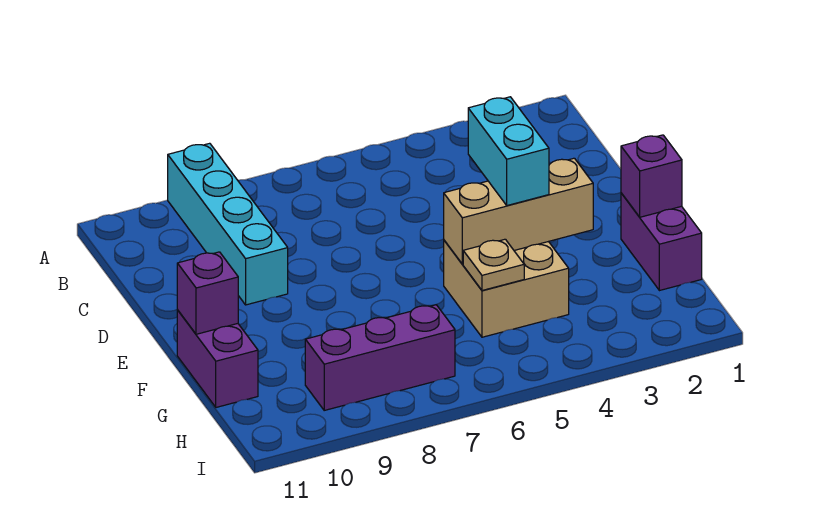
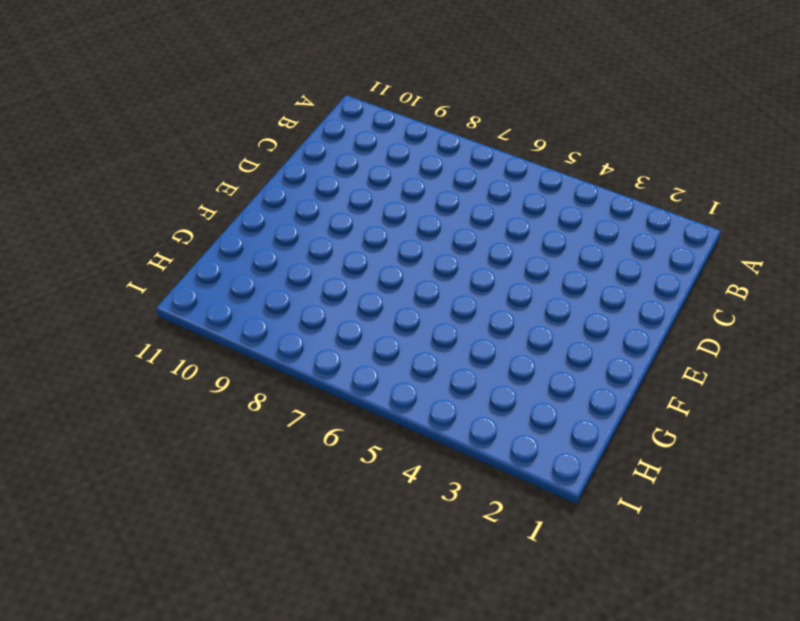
none -> cyan 1x4 brick [168,143,288,305]
none -> purple 1x2 brick [621,193,702,291]

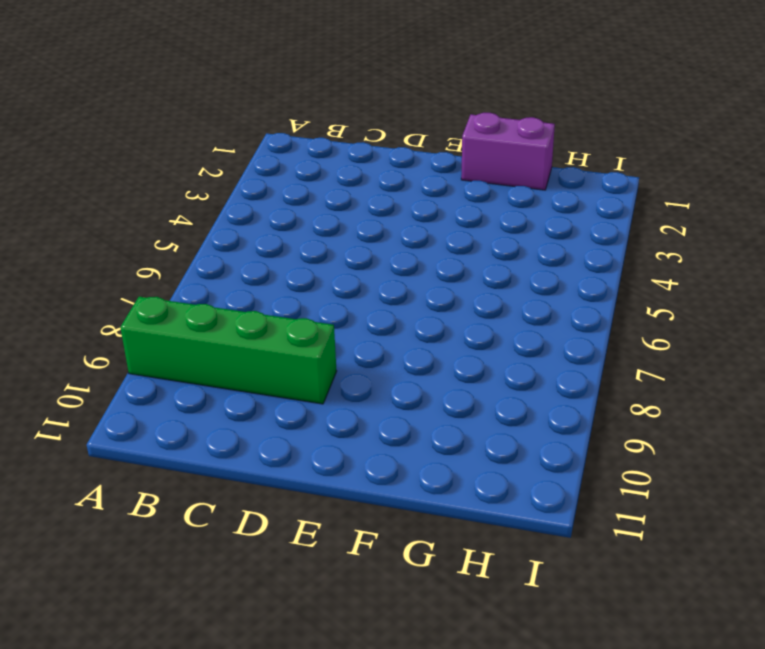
green 1x4 brick [120,297,337,404] -> cyan 1x4 brick [168,143,288,305]
none -> tan 2x2 brick [444,240,569,337]
none -> purple 1x2 brick [177,310,258,407]

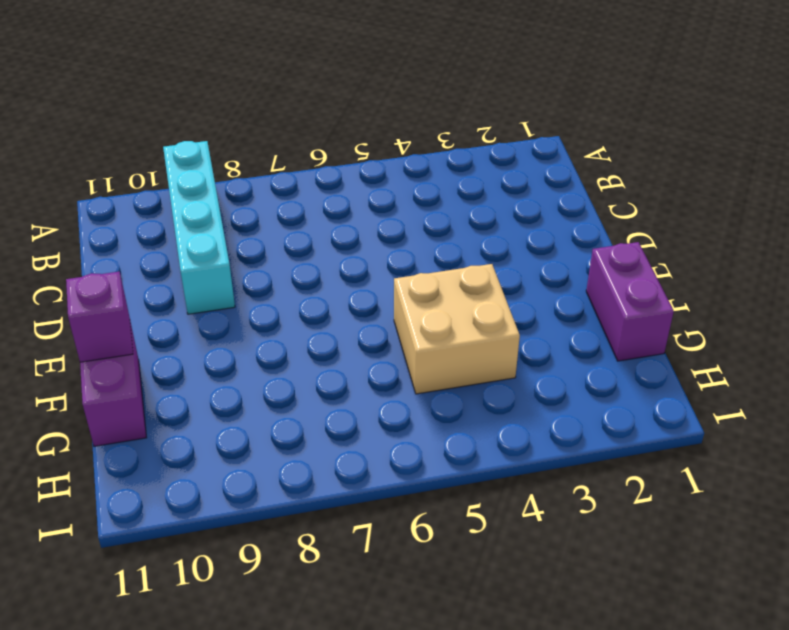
none -> purple 1x3 brick [305,305,455,410]
none -> purple 1x1 brick [621,135,682,217]

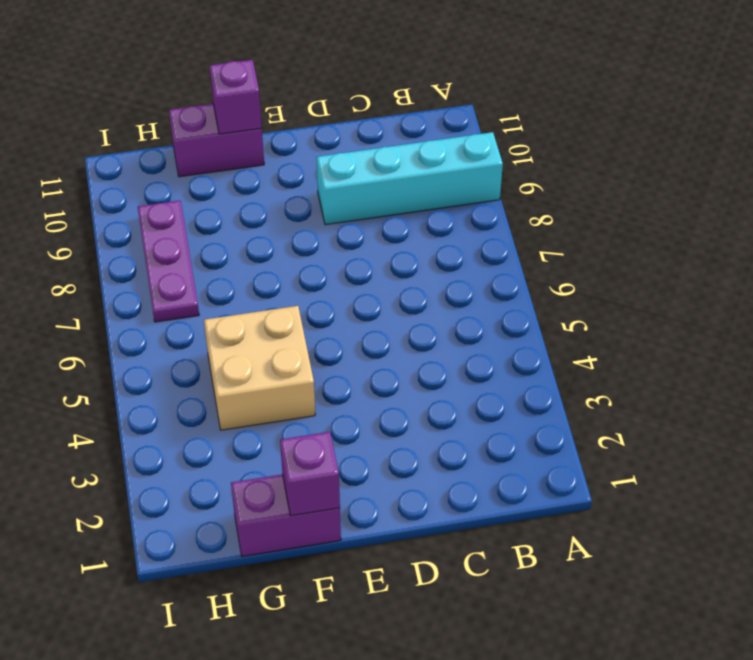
purple 1x3 plate [138,201,199,322] -> purple 1x3 brick [305,305,455,410]
none -> tan 1x3 brick [444,158,593,264]
none -> tan 1x1 plate [463,239,524,290]

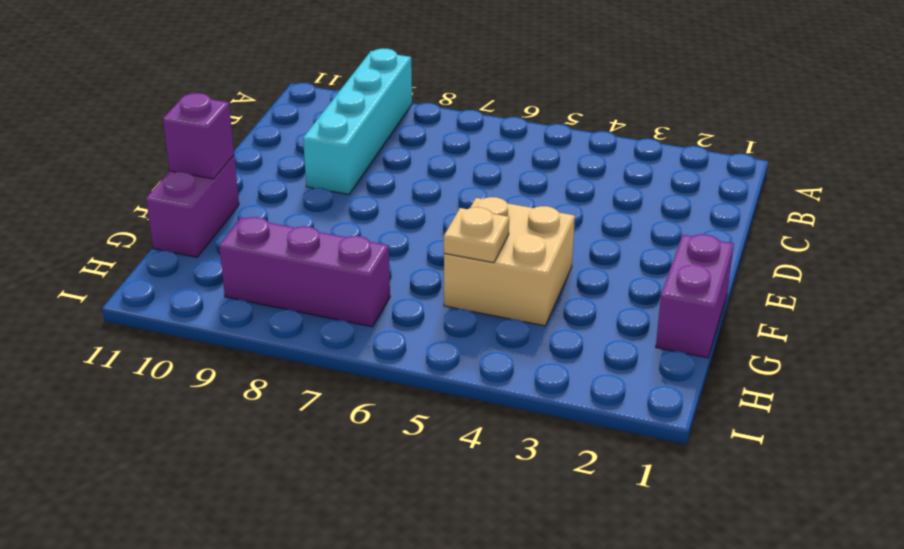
none -> purple 1x1 brick [621,135,682,217]
none -> tan 1x3 brick [444,158,593,264]

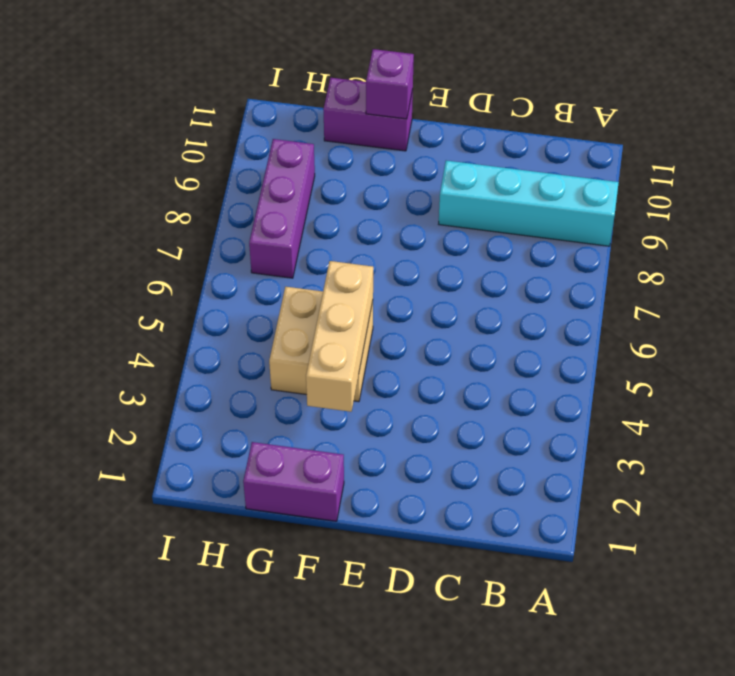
none -> purple 1x1 brick [621,135,682,217]
none -> tan 1x1 plate [463,239,524,290]

